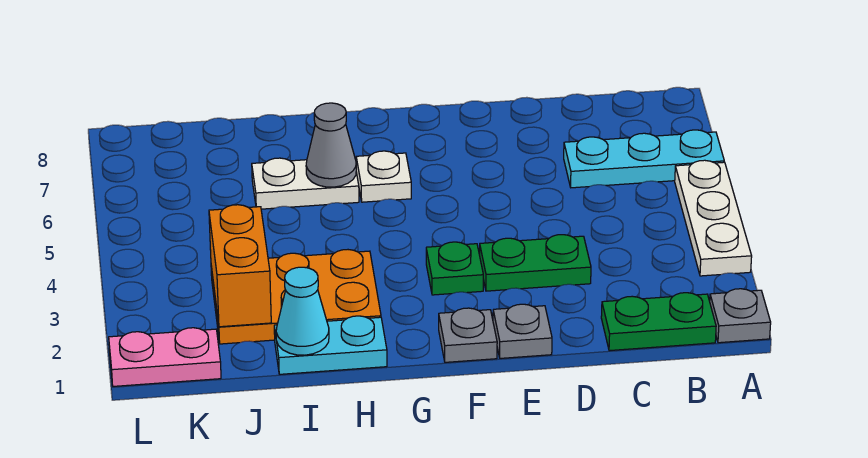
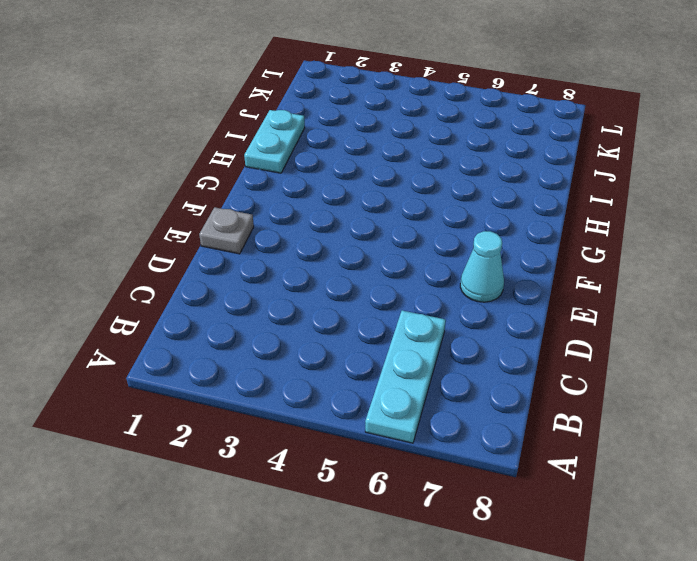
cyan 1x1 cone [460,231,504,302] -> cyan 1x1 cone moved to [276,267,329,355]
none -> grey 1x1 plate [710,289,771,343]
none -> white 1x3 plate [675,160,752,276]
none -> green 1x2 plate [601,293,716,351]

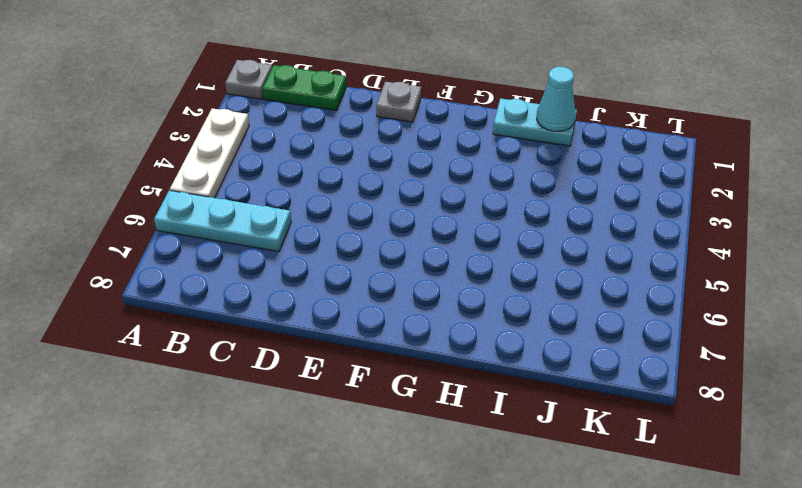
none -> green 1x2 plate [480,235,591,291]
none -> grey 1x1 plate [439,308,497,362]
none -> green 1x1 plate [426,242,483,295]

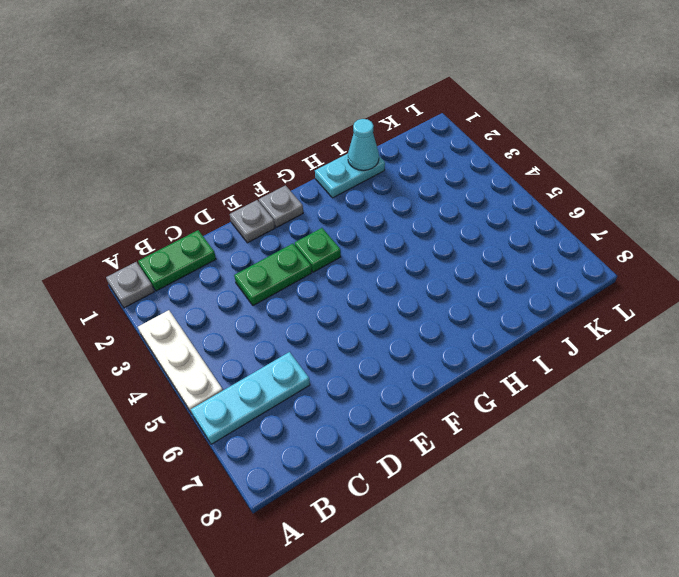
none -> white 1x1 plate [356,151,411,202]
none -> orange 2x3 plate [211,250,381,344]
none -> white 1x2 plate [252,158,359,209]

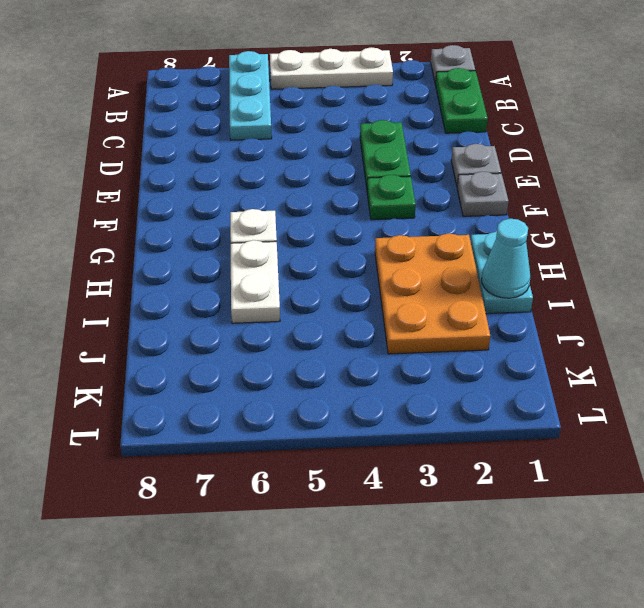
none -> pink 1x2 plate [109,328,221,386]
none -> grey 1x1 cone [306,103,356,187]
none -> orange 1x2 brick [209,205,271,327]

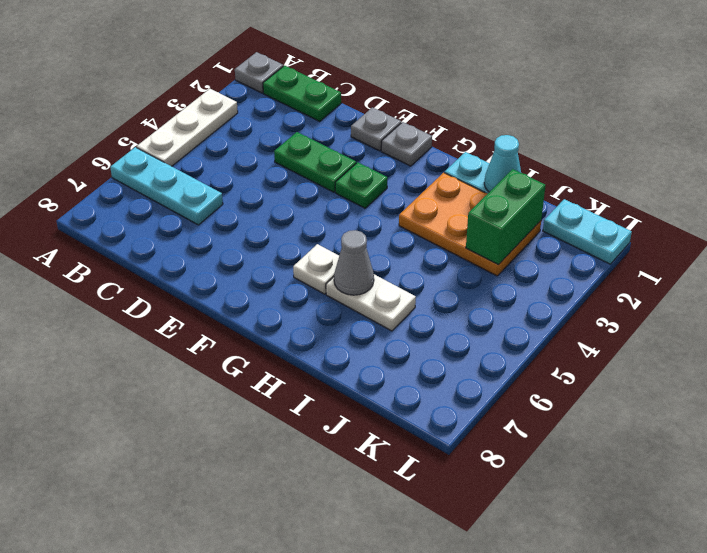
green 1x2 brick [466,169,546,264] -> orange 1x2 brick [209,205,271,327]
cyan 1x2 plate [543,199,632,264] -> pink 1x2 plate [109,328,221,386]

